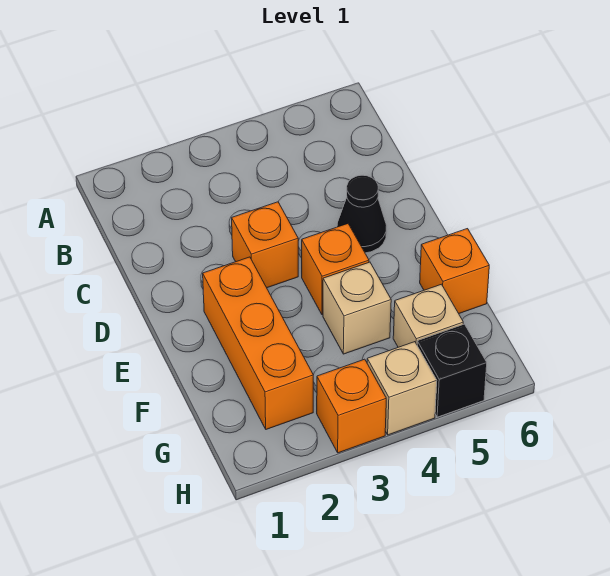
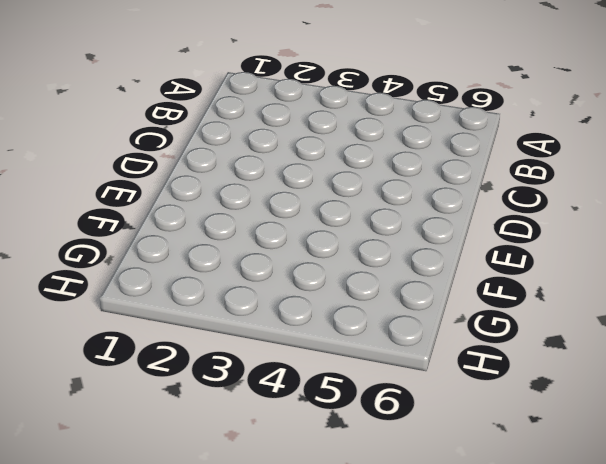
none -> orange 1x1 brick [232,202,298,288]
none -> black 1x1 cone [337,175,387,253]

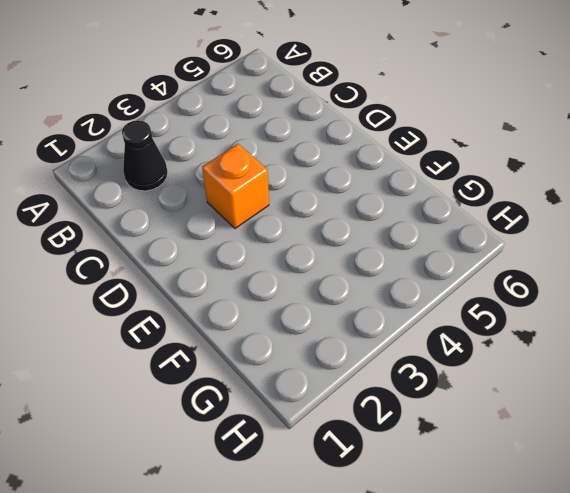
black 1x1 cone [122,120,168,191] -> black 1x1 cone moved to [337,175,387,253]
none -> orange 1x3 brick [203,257,313,429]
none -> orange 1x1 brick [302,224,369,315]

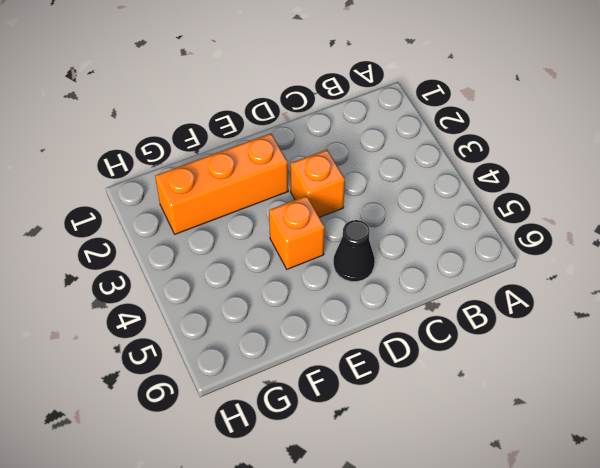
none -> tan 1x1 brick [323,262,391,354]
none -> orange 1x1 brick [420,229,489,313]

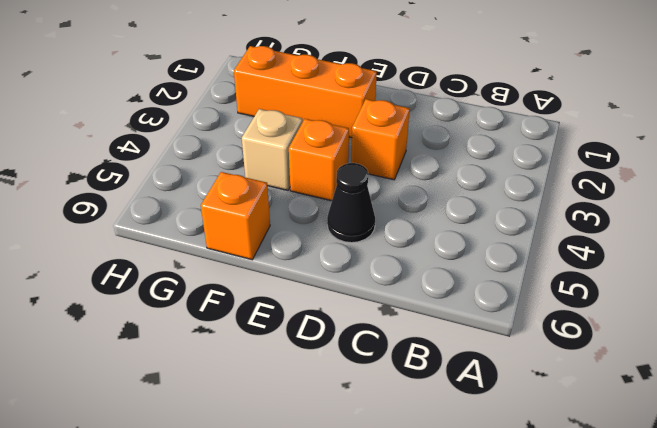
none -> tan 1x1 brick [393,284,463,347]
none -> orange 1x1 brick [317,359,386,453]

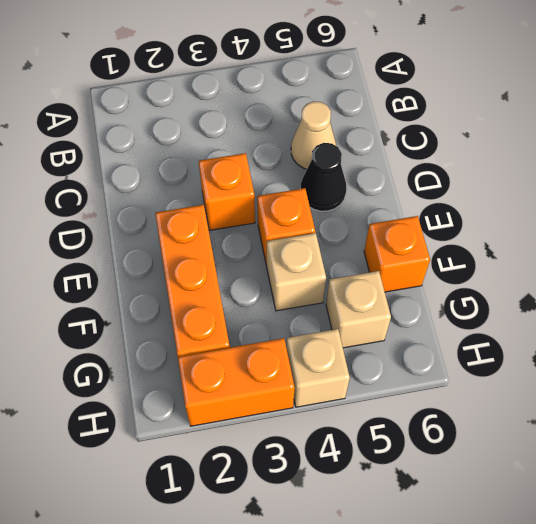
tan 1x1 cone [291,101,336,169] -> none
orange 1x2 brick [178,338,295,426] -> orange 1x1 brick [317,359,386,453]
none -> black 1x1 brick [417,324,487,417]

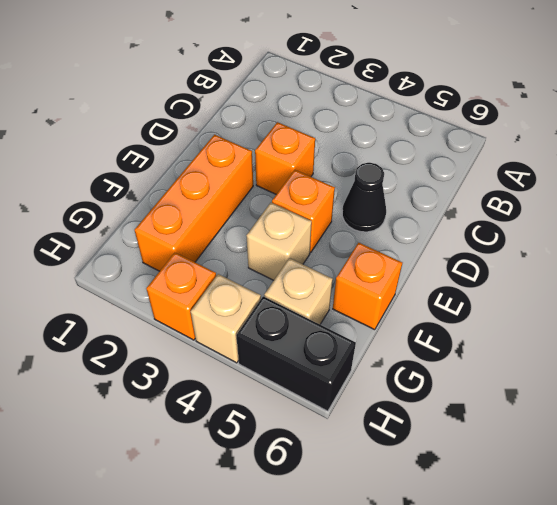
black 1x2 brick [236,296,356,411] -> black 1x1 brick [417,324,487,417]

